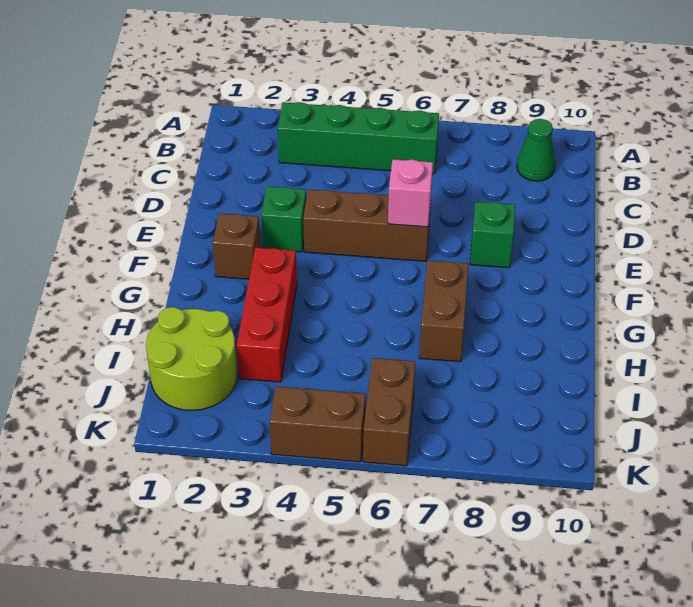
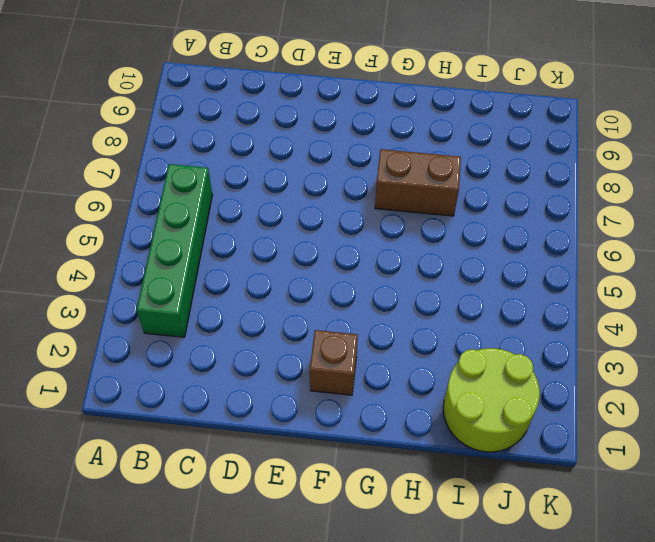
none -> green 1x1 cone [517,119,555,181]
none -> green 1x1 brick [261,187,306,252]
none -> brown 1x3 brick [303,190,431,261]

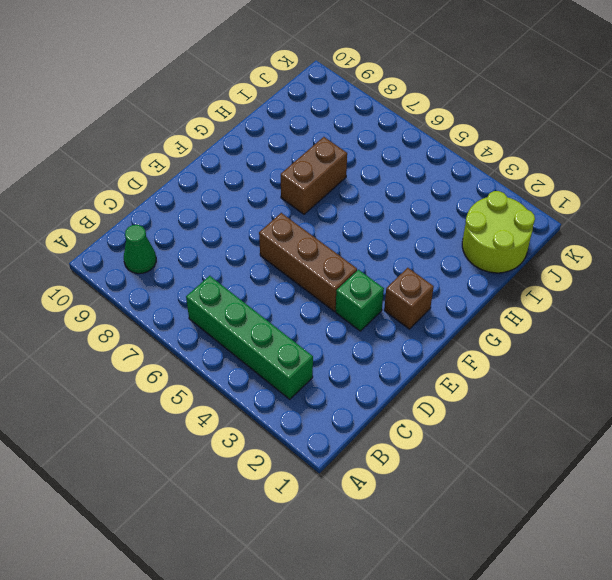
none -> green 1x1 brick [470,202,515,268]
none -> red 1x3 brick [237,247,297,382]
none -> brown 1x2 brick [363,358,415,466]

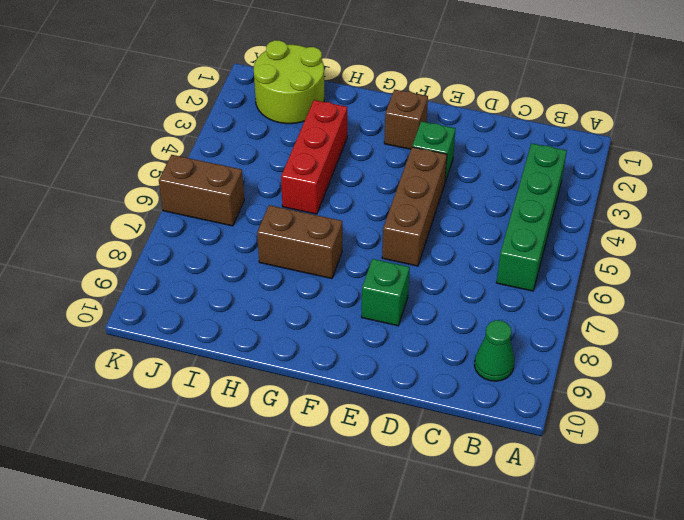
red 1x3 brick [281,100,347,214] -> red 1x3 brick turned to [237,247,297,382]
none -> brown 1x2 brick [270,386,366,462]
none -> pink 1x1 brick [388,159,433,227]

